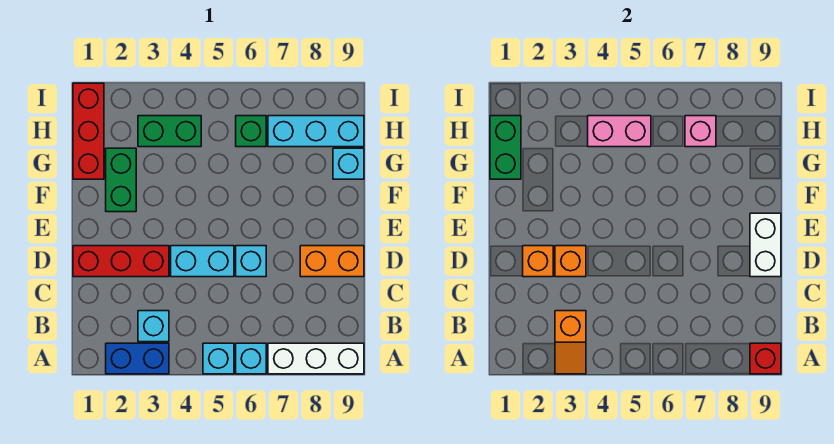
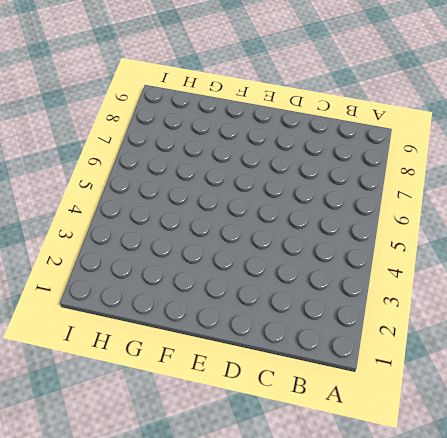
none -> blue 1x2 brick [106,343,169,374]
none -> cyan 1x1 brick [203,343,234,374]
none -> cyan 1x1 brick [236,343,266,374]

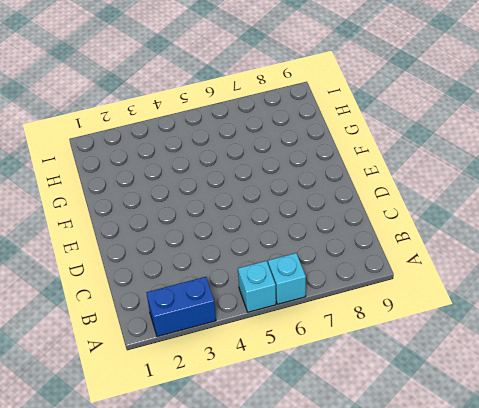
none -> white 1x3 brick [268,343,364,374]
none -> cyan 1x1 brick [138,311,169,342]
none -> red 1x3 brick [73,246,169,277]

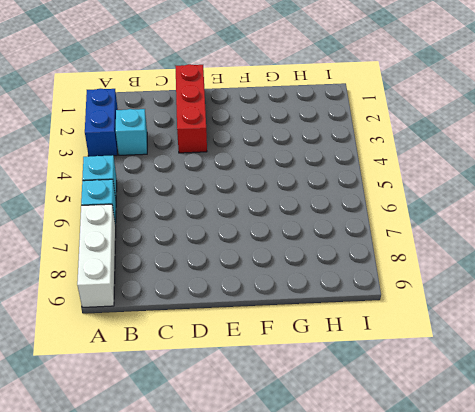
none -> cyan 1x2 brick [171,246,234,277]
none -> cyan 1x1 brick [236,246,266,277]
none -> orange 1x2 brick [300,246,364,277]

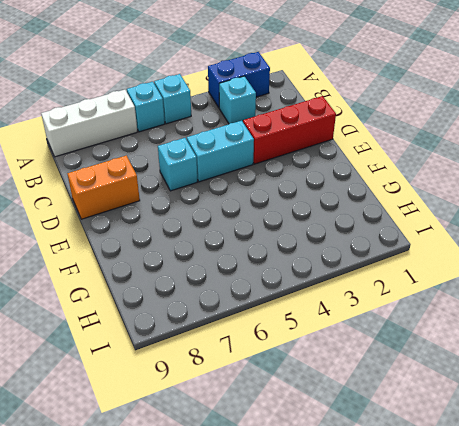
none -> green 1x2 brick [106,148,136,212]
none -> red 1x3 brick [73,83,104,179]
none -> cyan 1x1 brick [333,148,364,179]

